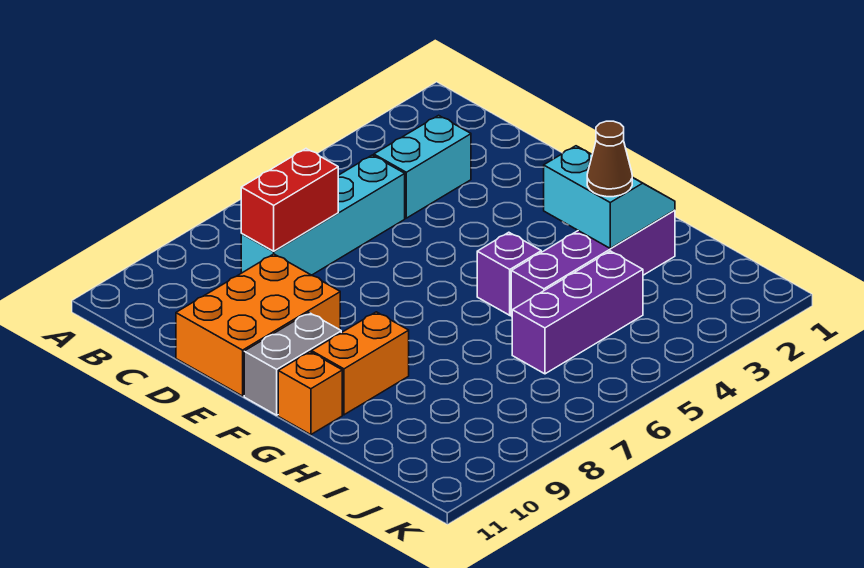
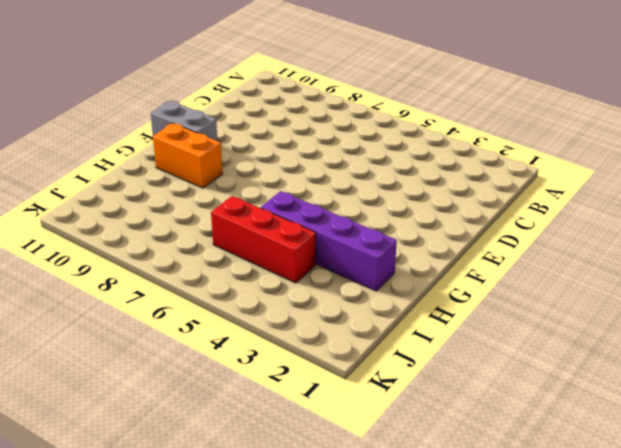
red 1x3 brick [211,196,316,283] -> purple 1x3 brick [512,251,643,374]
none -> cyan 1x2 brick [374,115,471,218]
none -> cyan 1x4 brick [241,155,405,275]
none -> orange 2x3 brick [176,254,340,396]

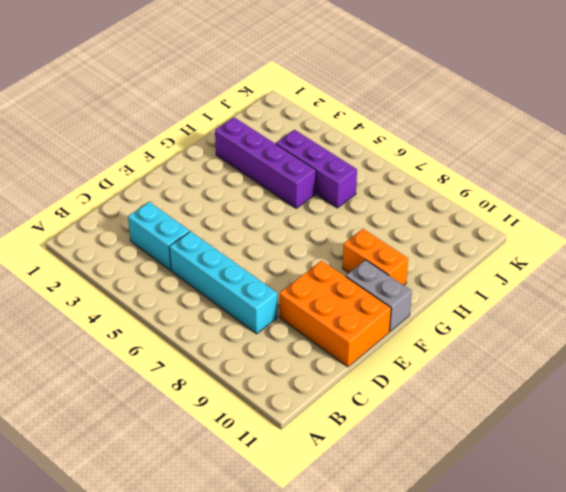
none -> purple 1x1 brick [477,232,541,315]
none -> orange 1x1 brick [278,352,342,435]
none -> red 1x2 brick [241,149,338,251]

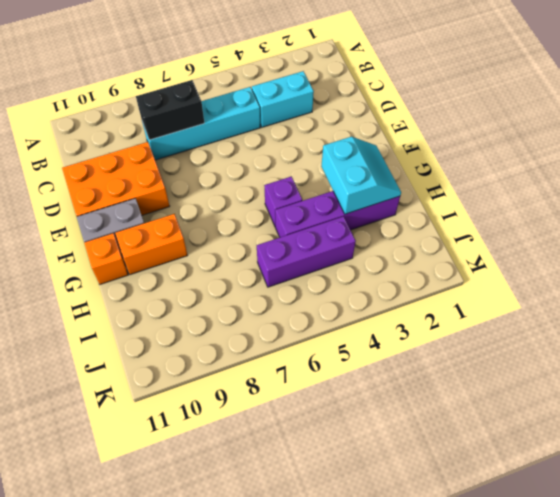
black 1x2 brick [136,80,204,140] -> red 1x2 brick [241,149,338,251]
none -> brown 1x1 cone [587,121,633,197]

